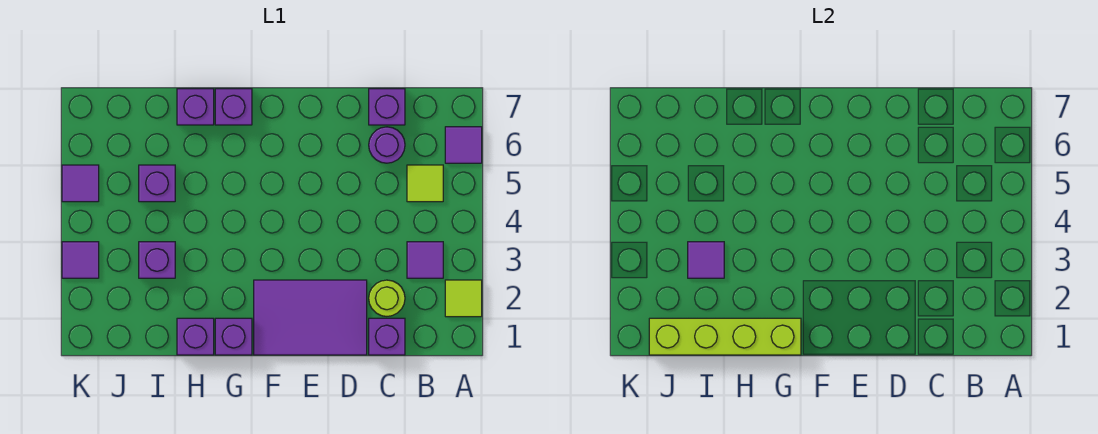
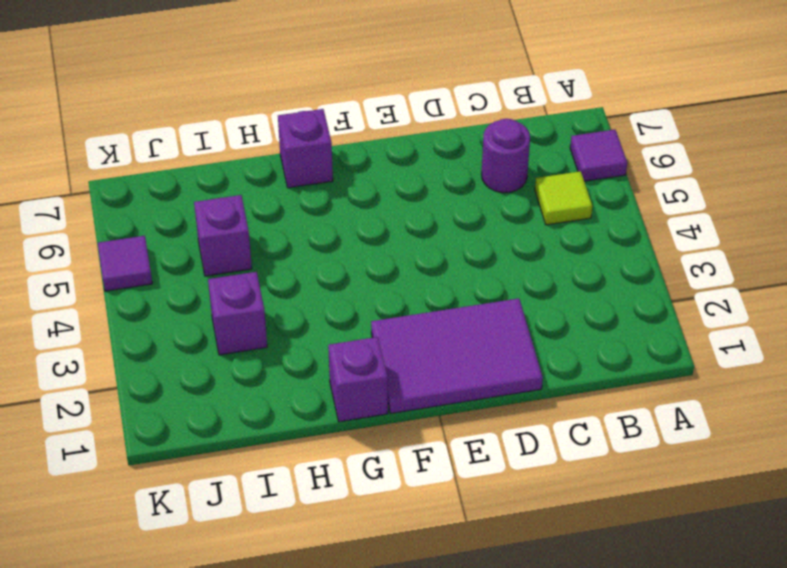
none -> lime 1x1 tile [445,280,482,317]
none -> purple 1x1 tile [407,242,443,278]
none -> purple 1x1 brick [369,318,405,355]

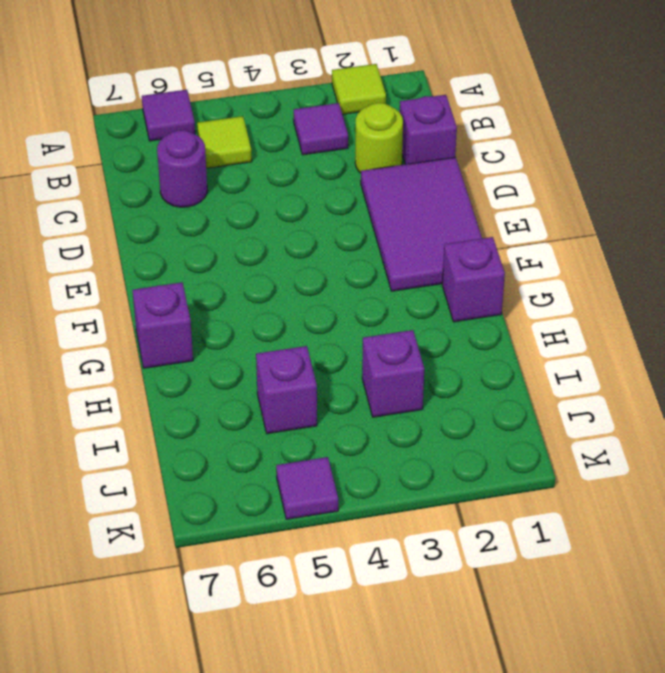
none -> purple 1x1 brick [369,89,405,125]
none -> purple 1x1 brick [177,318,214,355]
none -> purple 1x1 brick [177,89,214,125]

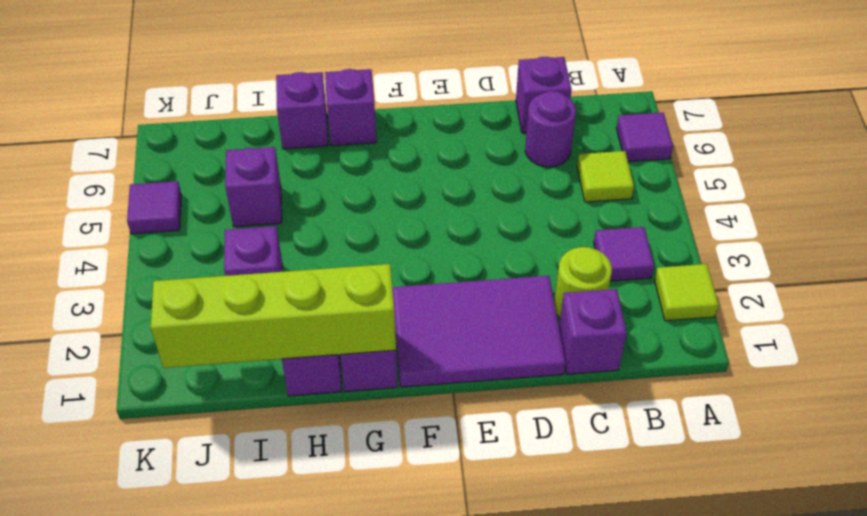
none -> purple 1x1 tile [62,242,99,278]
none -> purple 1x1 tile [688,242,724,278]

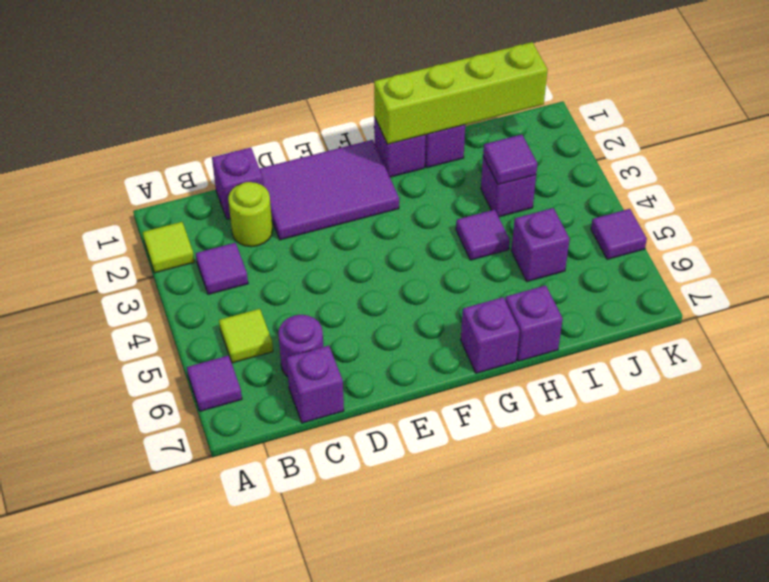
purple 1x1 tile [456,209,510,260] -> purple 1x1 tile moved to [62,242,99,278]

